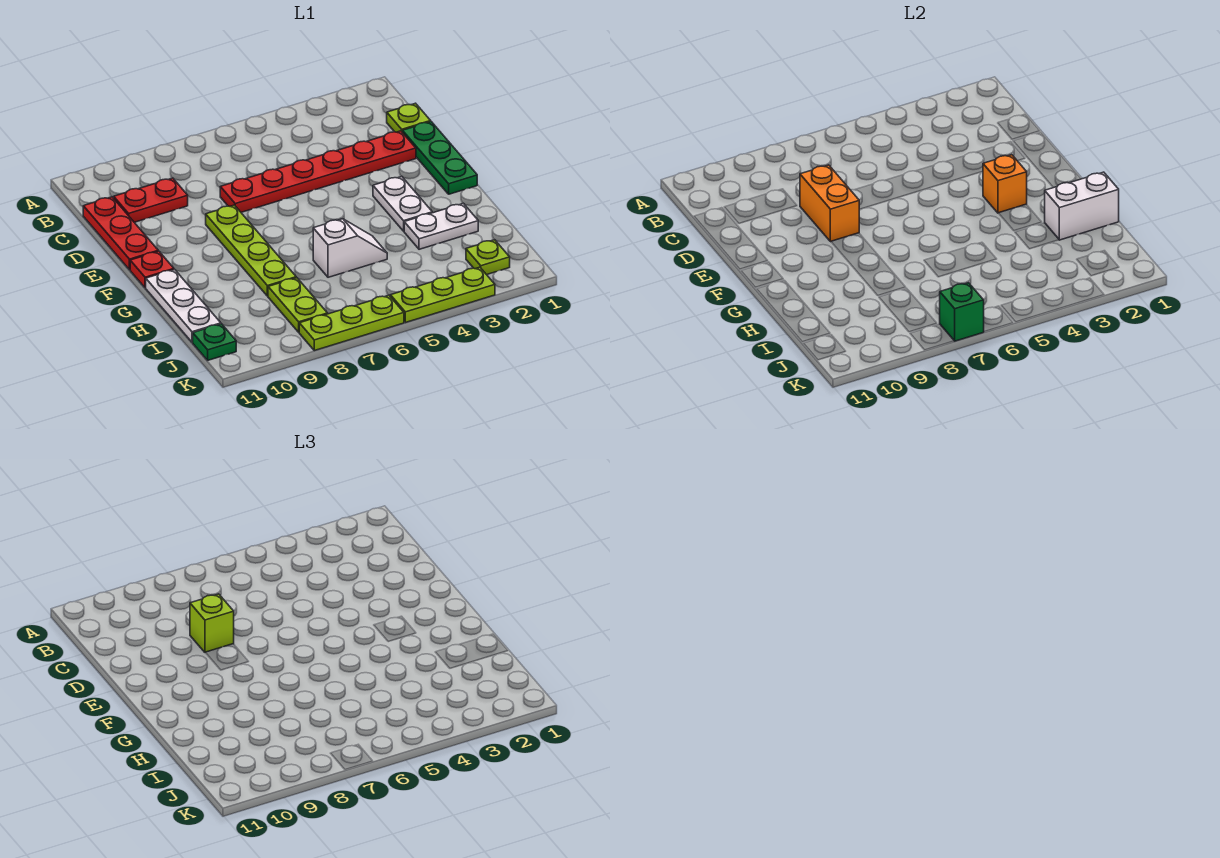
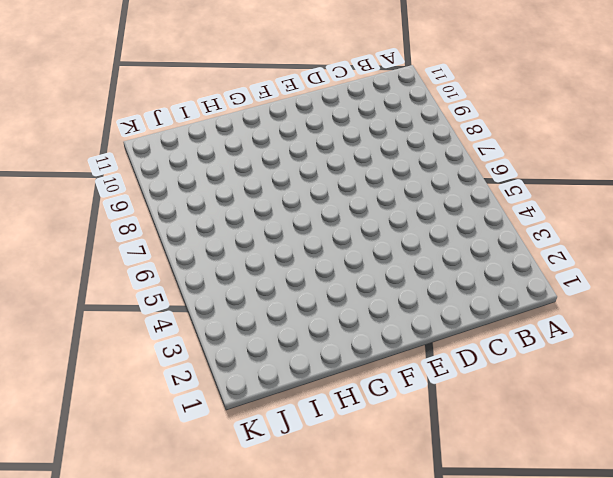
none -> lime 1x1 plate [387,103,431,132]
none -> red 1x2 plate [114,178,188,222]
none -> red 1x3 plate [83,197,158,270]

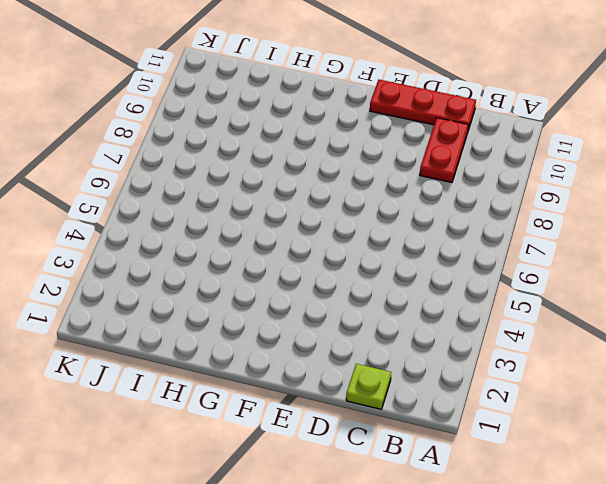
none -> green 1x3 plate [402,122,477,194]
none -> red 1x6 plate [220,131,416,212]
none -> lime 1x4 plate [206,205,297,296]

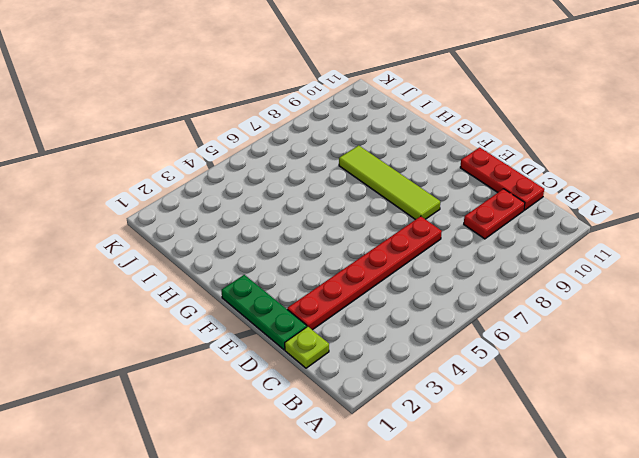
lime 1x4 tile [339,145,440,220] -> lime 1x4 plate [206,205,297,296]
none -> white 1x2 plate [373,177,432,231]
none -> red 1x1 plate [130,251,174,288]
none -> white 1x3 plate [146,269,221,342]

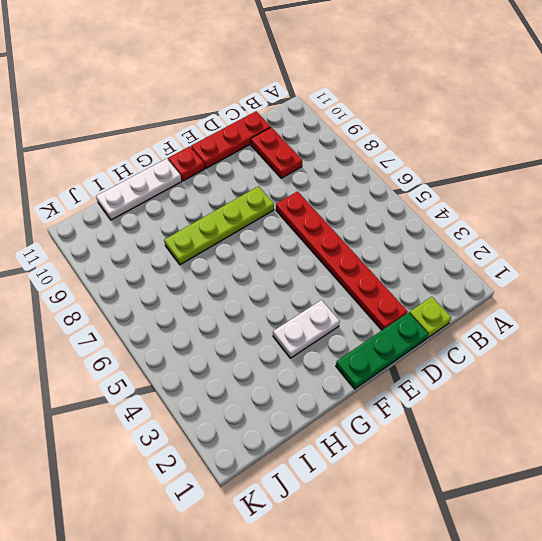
none -> white 1x2 plate [404,203,478,249]
none -> white 1x2 slope [313,219,387,277]
none -> lime 1x2 plate [268,278,328,332]

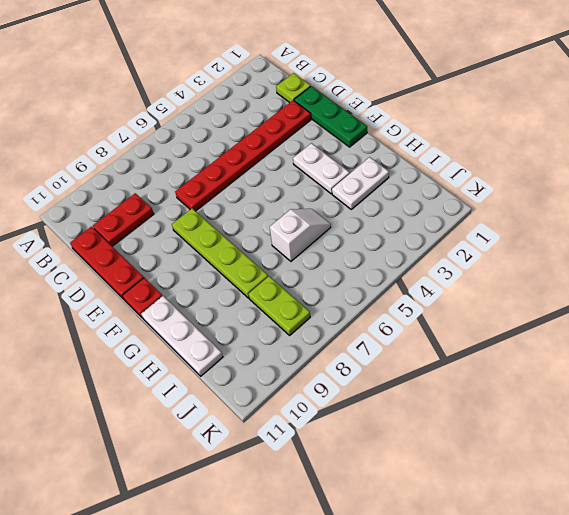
none -> lime 1x1 plate [466,240,510,275]
none -> green 1x1 plate [193,324,236,360]
none -> lime 1x3 plate [390,267,495,323]

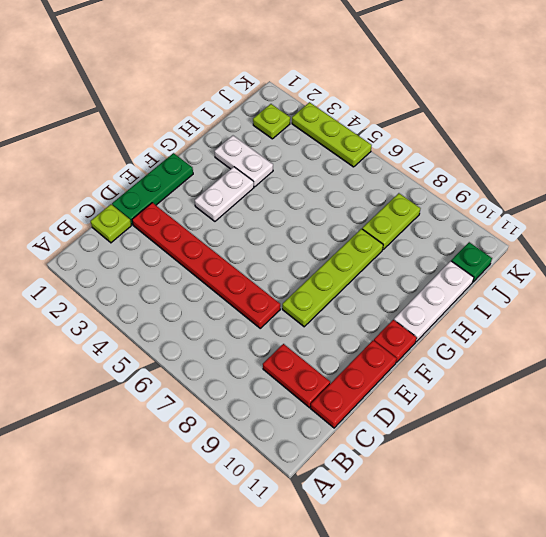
none -> white 1x2 slope [313,219,387,277]
none -> lime 1x3 plate [299,295,404,351]
none -> orange 1x2 brick [800,165,859,242]

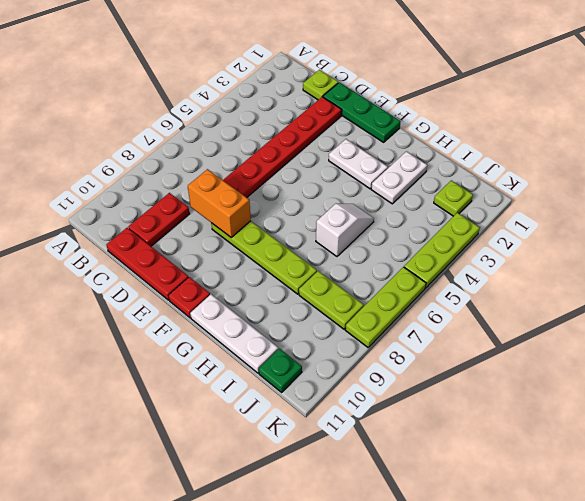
none -> orange 1x1 brick [983,155,1027,213]
none -> white 1x2 brick [1045,172,1119,240]
none -> green 1x1 brick [940,283,984,341]

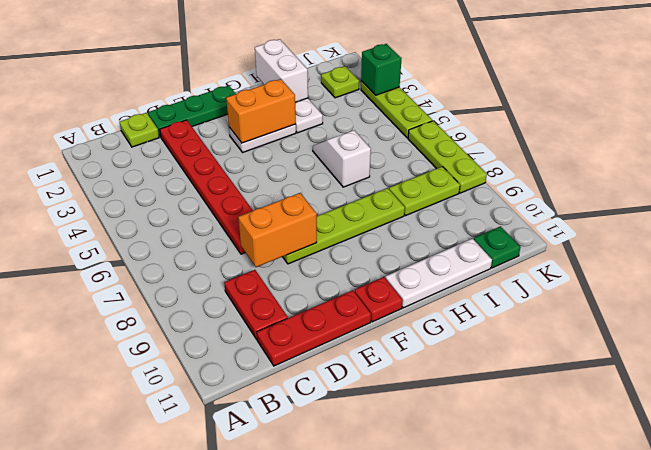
orange 1x2 brick [226,79,296,143] -> orange 1x1 brick [983,155,1027,213]
green 1x1 brick [361,44,401,95] -> green 1x1 brick moved to [940,283,984,341]
none -> lime 1x1 brick [190,594,234,653]

